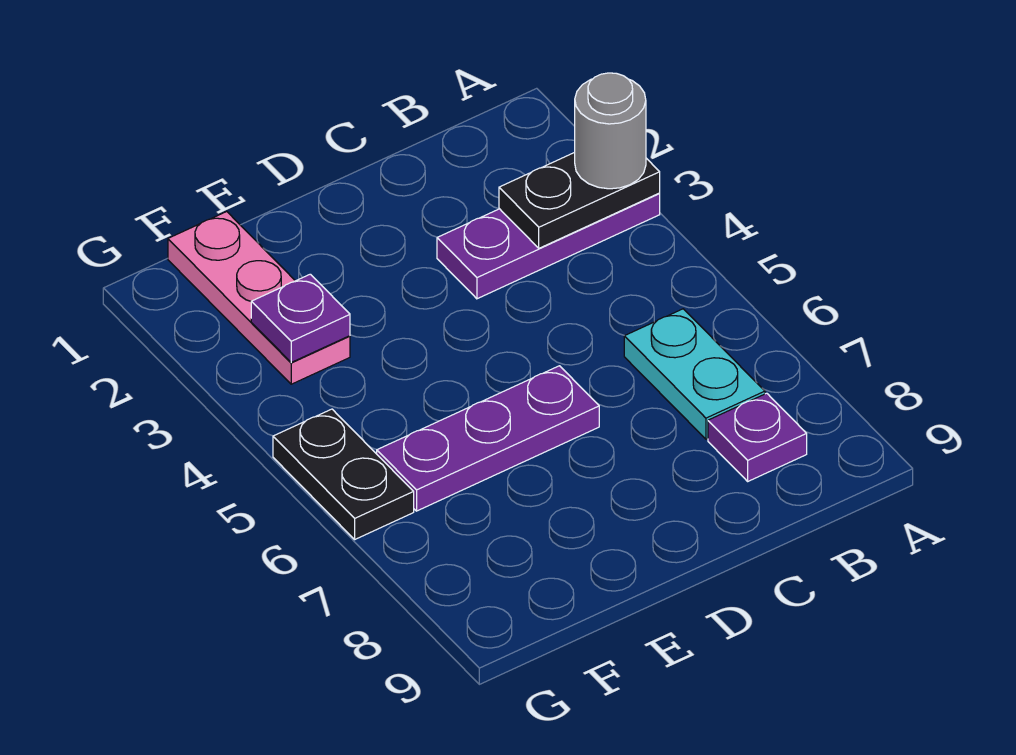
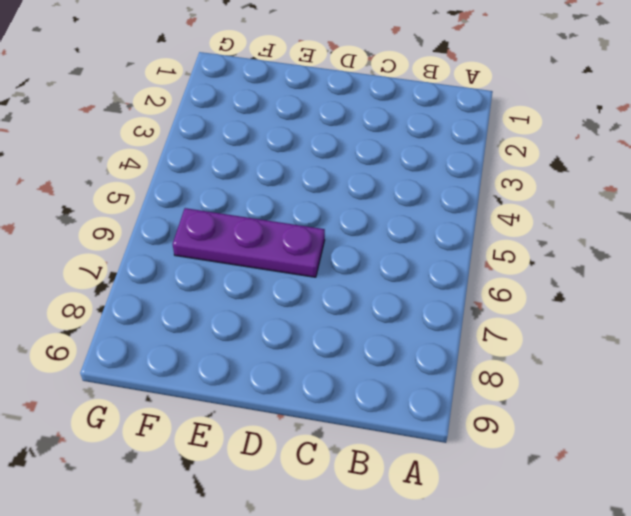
none -> purple 1x3 plate [437,193,660,299]
none -> cyan 1x2 plate [624,309,765,439]

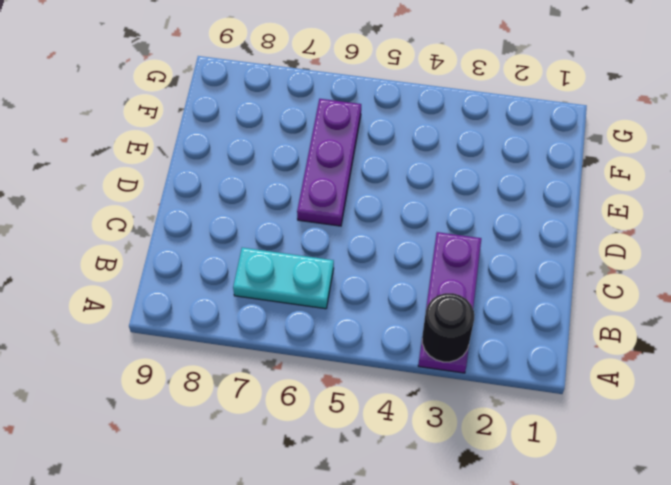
black 1x1 round brick [422,293,474,362] -> black 1x2 plate [499,152,660,248]
none -> purple 1x1 plate [708,393,807,481]
none -> pink 1x3 plate [168,212,350,384]

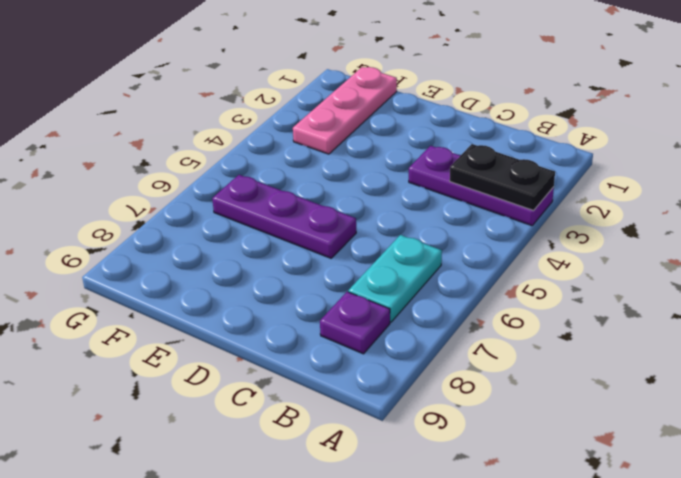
none -> black 1x2 plate [273,409,414,539]
none -> purple 1x1 plate [251,274,350,362]

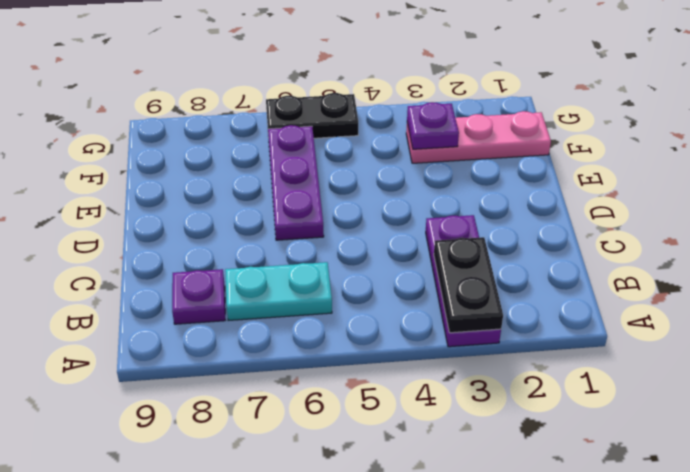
none -> grey 1x1 round brick [575,73,646,189]

